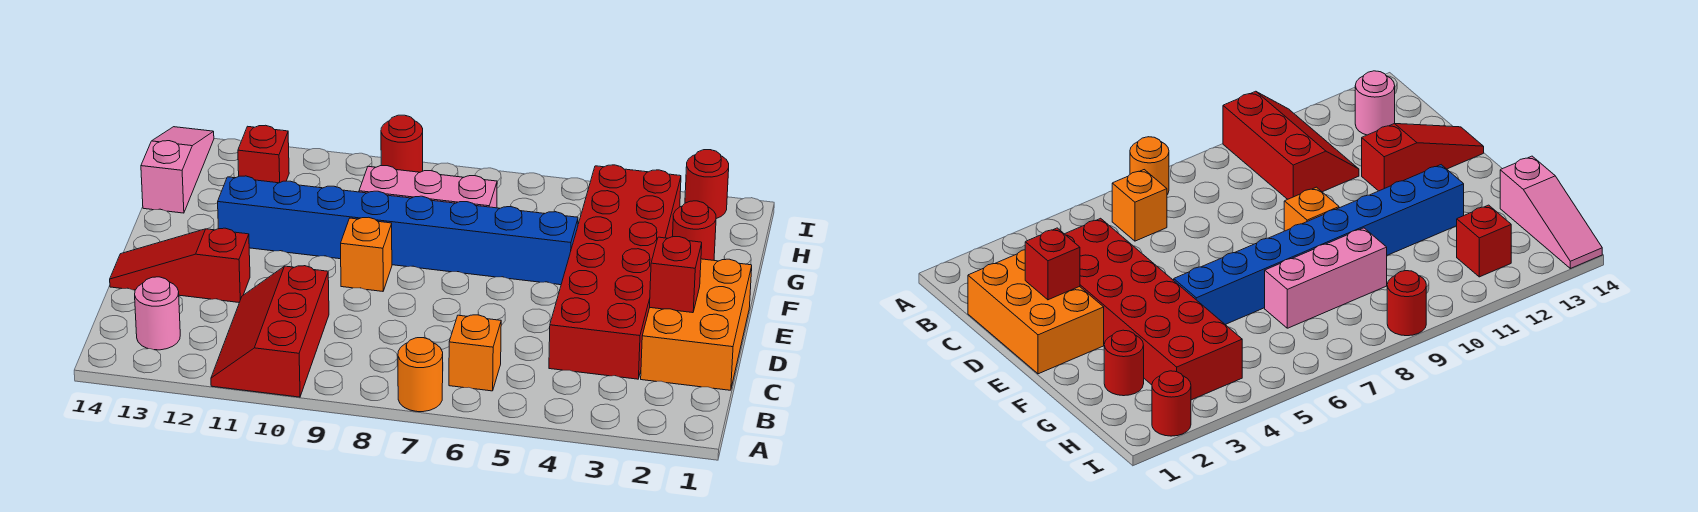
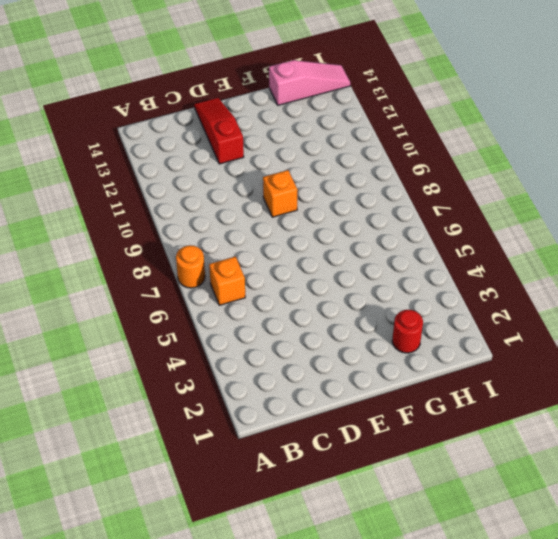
none -> red 2x3 slope [211,266,329,397]
none -> pink 1x1 round brick [135,277,180,350]
none -> orange 2x3 brick [641,259,752,390]

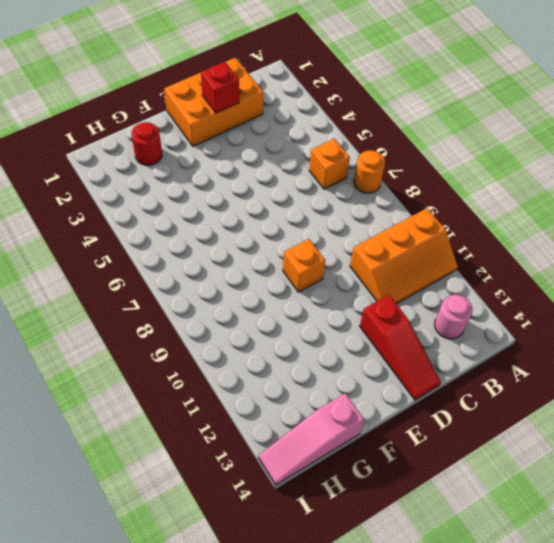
orange 2x3 slope [350,208,458,304] -> red 2x3 slope [211,266,329,397]
none -> red 2x6 brick [549,165,681,379]
none -> blue 1x8 brick [218,176,578,285]
none -> pink 1x3 brick [359,166,497,208]

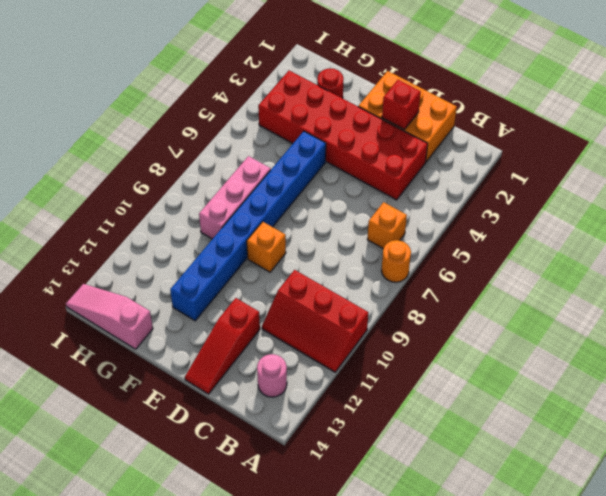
none -> red 1x1 brick [238,125,289,183]
none -> red 1x1 round brick [685,150,729,219]
none -> red 1x1 round brick [381,115,423,172]

